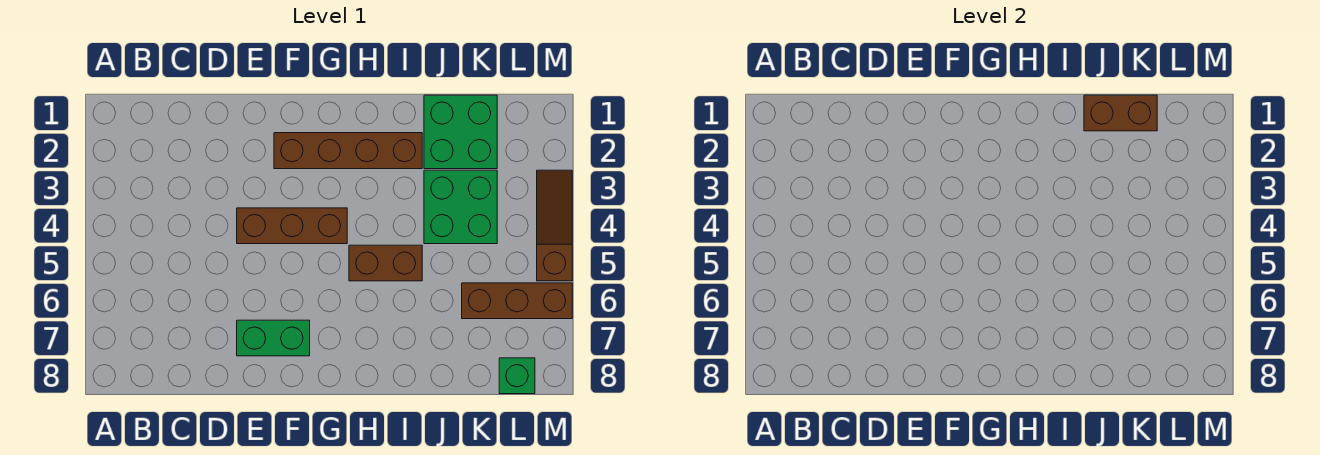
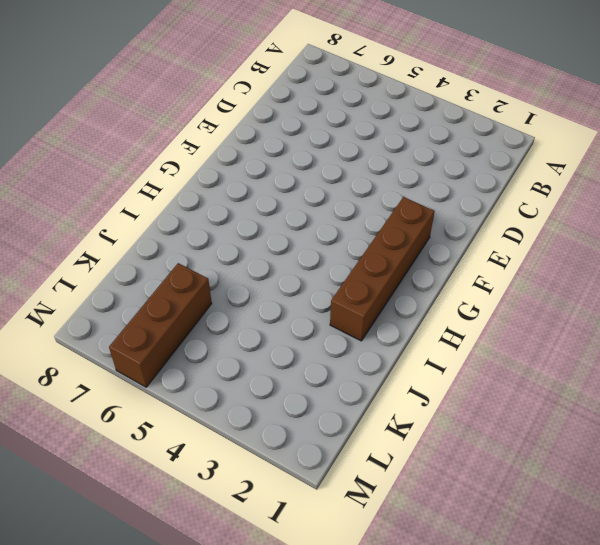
none -> brown 1x3 brick [237,208,347,244]
none -> green 1x2 brick [237,320,310,356]

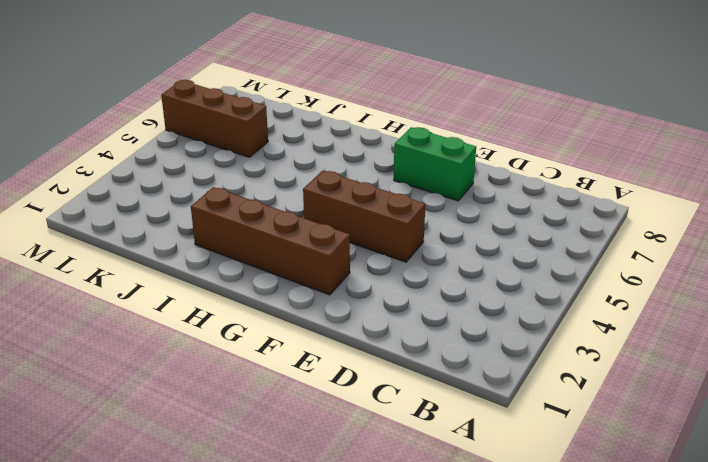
none -> brown 1x2 brick [349,245,422,281]
none -> green 2x2 brick [424,95,497,169]

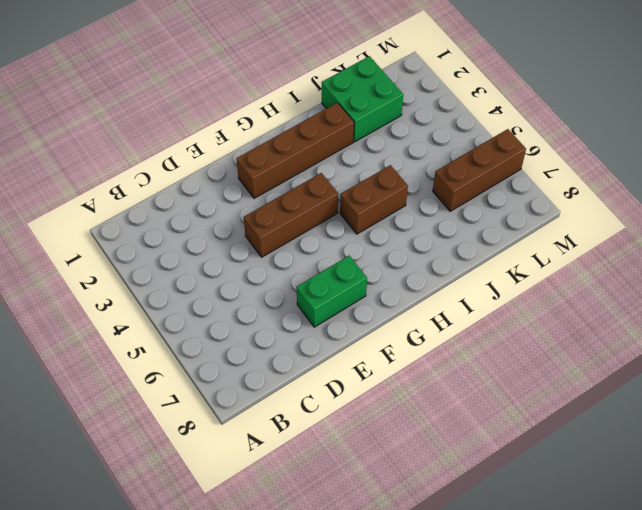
none -> green 2x2 brick [424,170,497,244]
none -> green 1x1 brick [499,358,535,394]

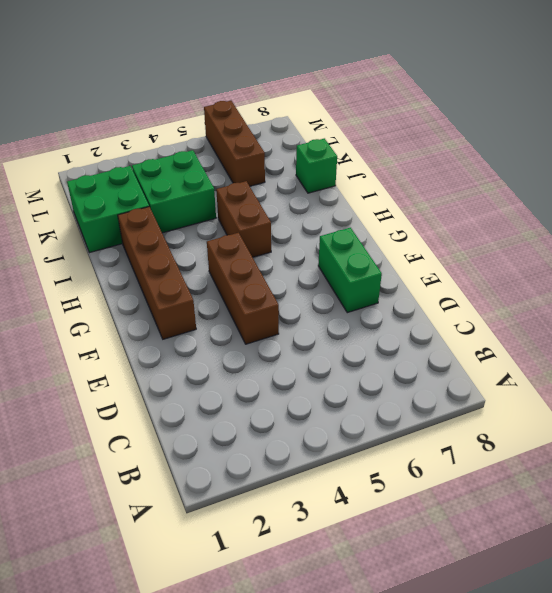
green 1x1 brick [296,138,337,193] -> green 1x1 brick moved to [499,358,535,394]
none -> brown 1x3 slope [537,170,572,281]
none -> brown 1x2 brick [1084,95,1157,131]

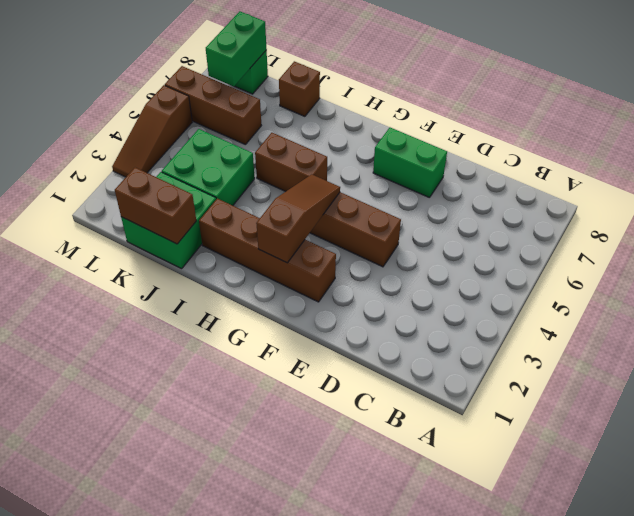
brown 1x3 slope [256,174,340,263] -> none
brown 1x1 brick [279,61,320,116] -> none
green 1x2 brick [206,11,267,86] -> none

